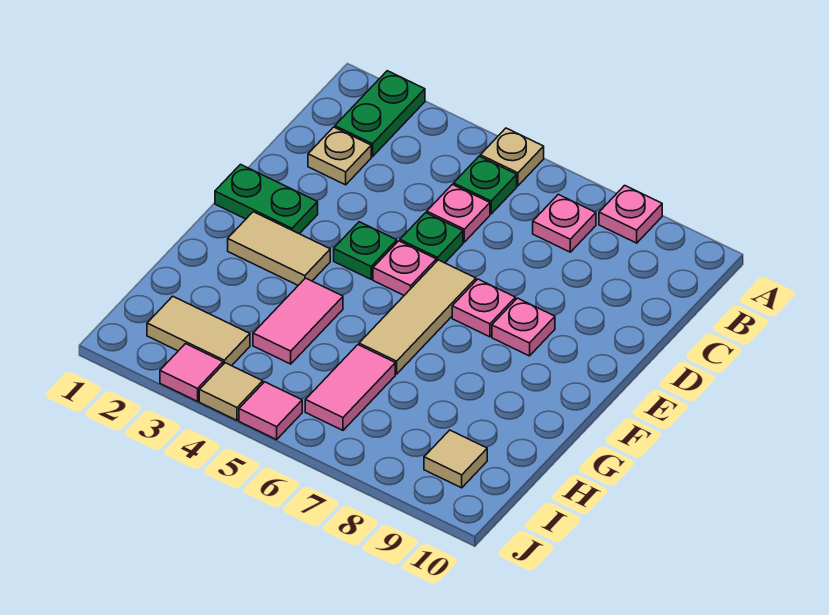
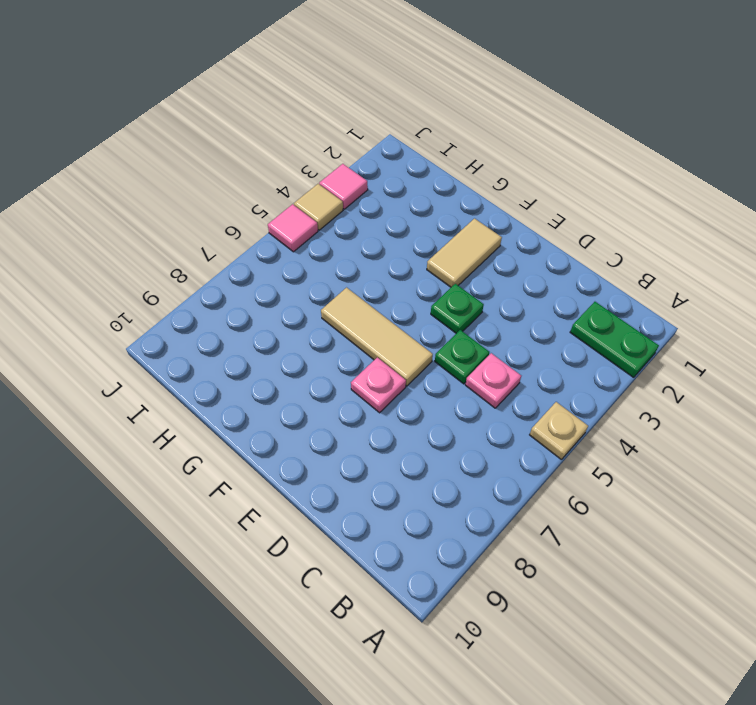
none -> pink 1x1 plate [599,185,662,243]
none -> green 1x1 plate [454,156,517,214]
none -> pink 1x1 plate [533,194,596,252]

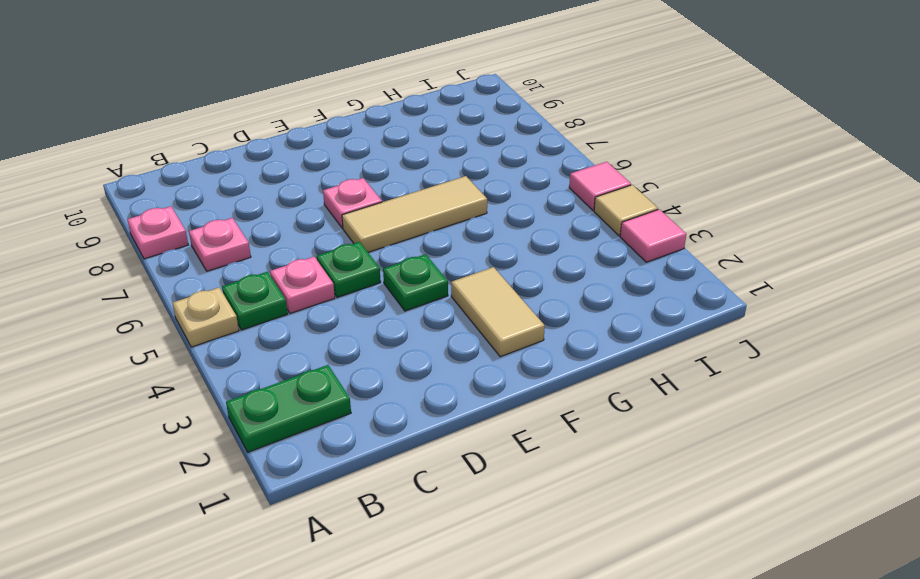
none -> tan 1x1 plate [308,127,371,185]
none -> green 1x2 plate [215,164,318,234]
none -> pink 1x1 plate [373,241,436,295]

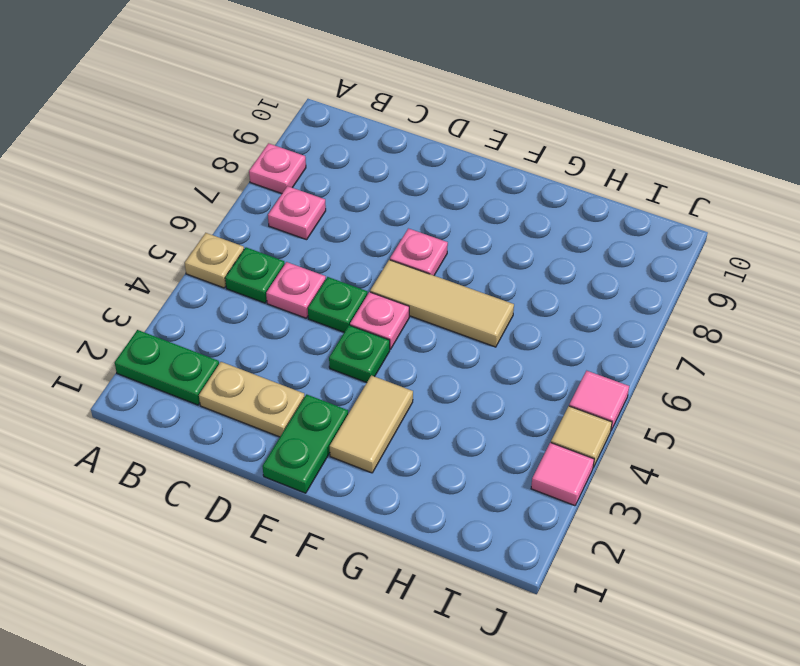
tan 1x2 plate [199,362,305,437] -> tan 1x1 plate [308,127,371,185]
none -> pink 1x1 plate [492,298,555,356]
none -> pink 1x2 tile [253,278,343,364]
none -> pink 1x2 tile [305,345,395,430]

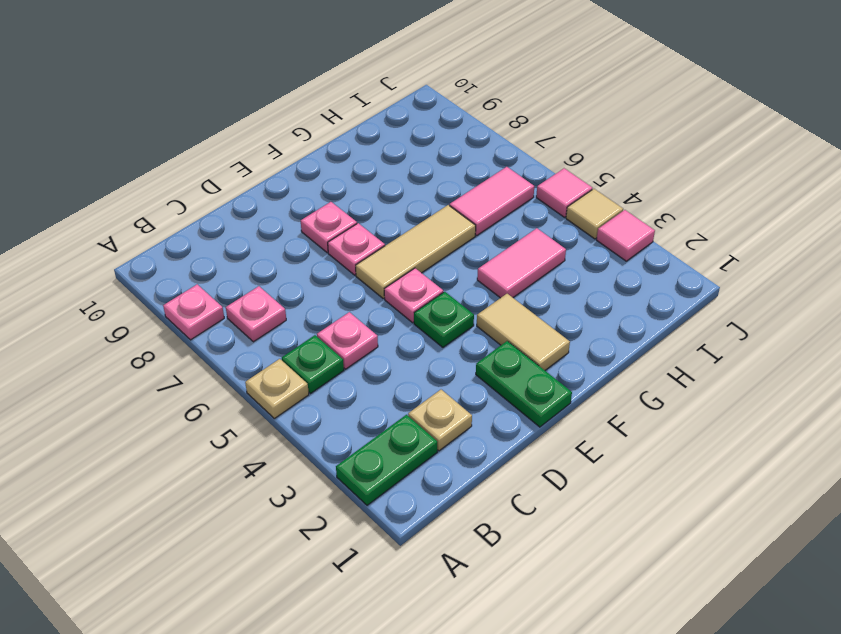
none -> green 1x1 plate [400,213,463,263]
none -> tan 1x2 tile [147,296,250,366]
none -> tan 1x1 tile [424,430,487,488]

